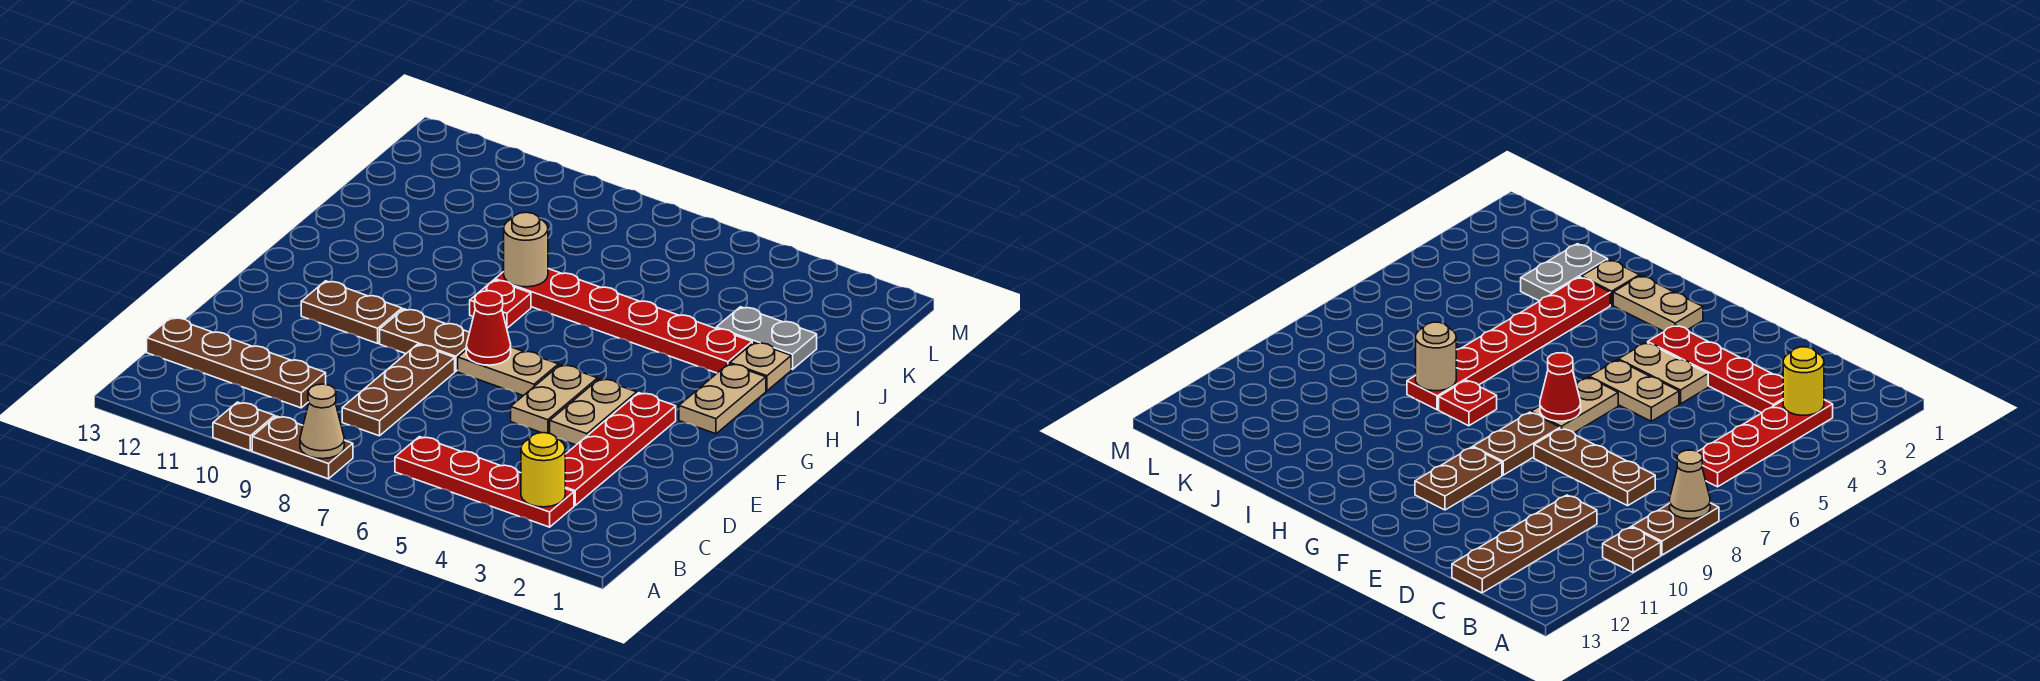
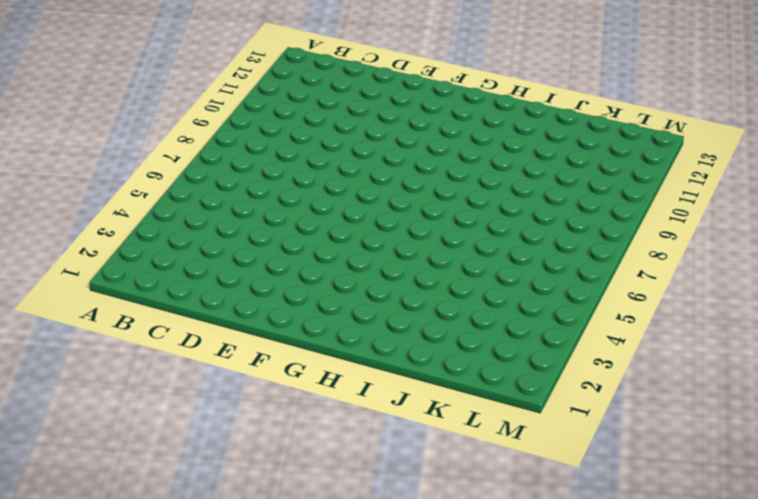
none -> brown 1x2 plate [252,416,353,479]
none -> brown 1x1 plate [213,402,275,451]
none -> red 1x4 plate [395,437,574,527]

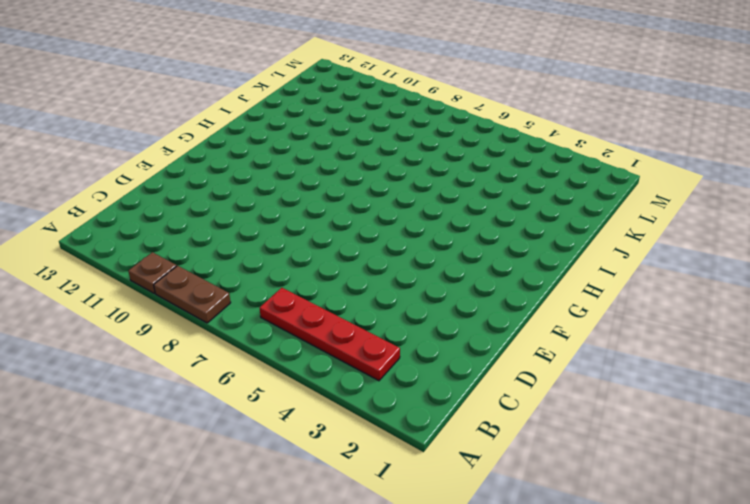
none -> red 1x4 plate [565,393,676,506]
none -> brown 1x3 plate [342,344,455,436]
none -> brown 1x4 plate [147,317,326,408]

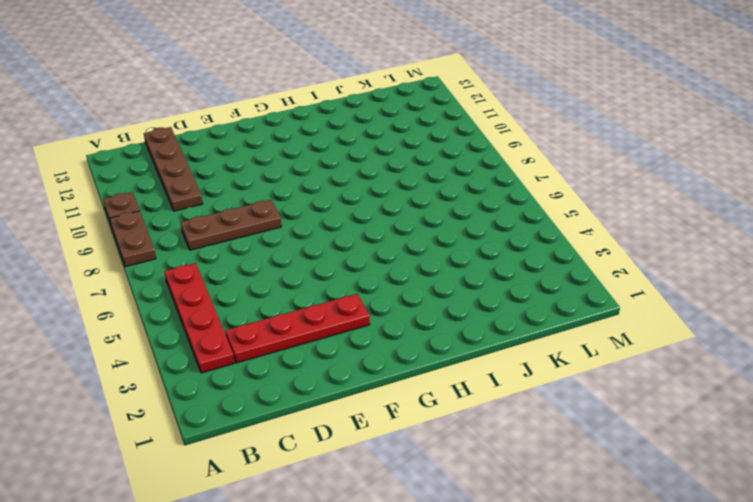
none -> tan 1x2 plate [550,379,637,445]
none -> tan 1x2 plate [511,365,598,433]
none -> tan 1x2 plate [458,347,558,396]

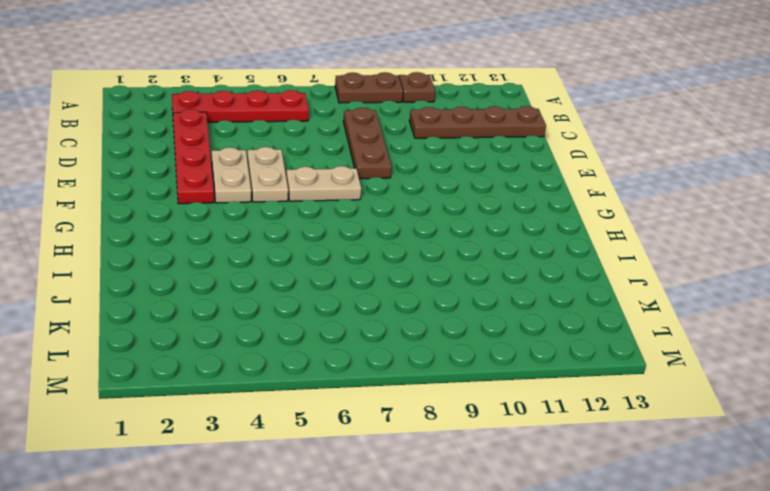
none -> brown 1x2 plate [380,309,470,371]
none -> brown 1x2 plate [301,281,402,343]
none -> tan 1x2 plate [679,364,766,434]

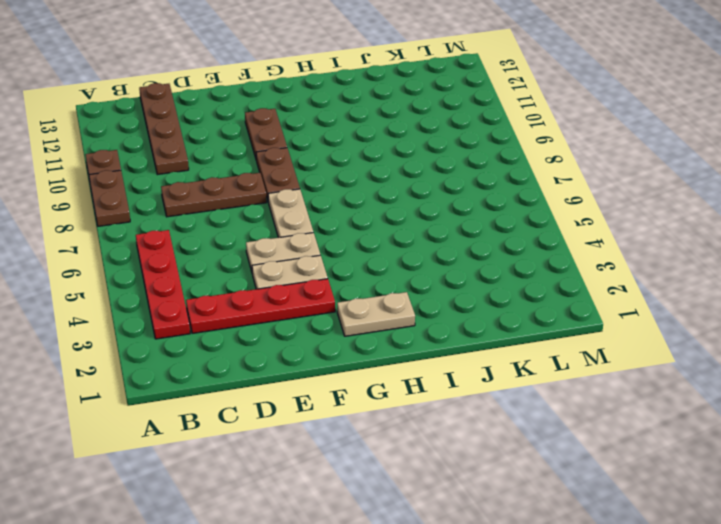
none -> red 1x1 plate [470,280,531,328]
none -> tan 1x1 plate [730,342,791,391]
none -> red 1x6 plate [495,269,752,373]

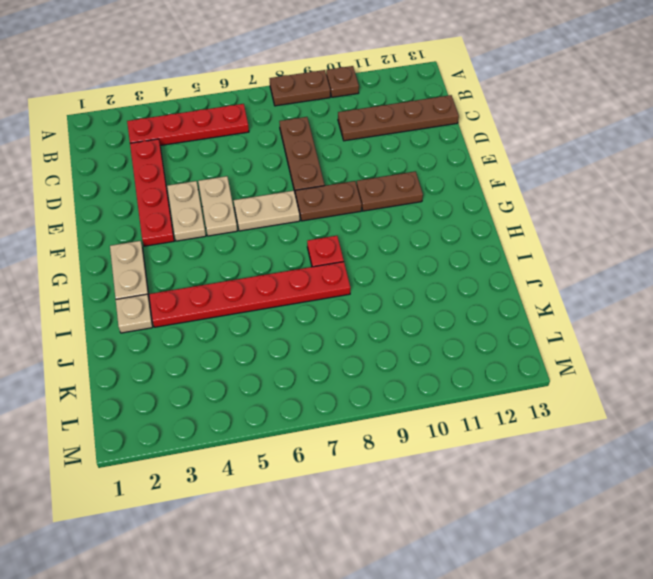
none -> grey 1x2 plate [716,307,817,369]
none -> tan 1x1 cone [300,384,344,459]
none -> yellow 1x1 round brick [521,433,565,507]

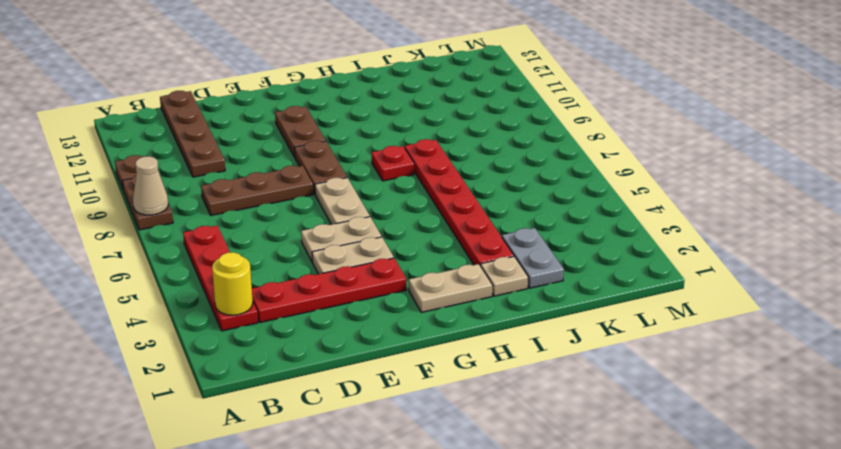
none -> red 1x1 cone [466,291,511,365]
none -> tan 1x1 round brick [504,212,548,287]

